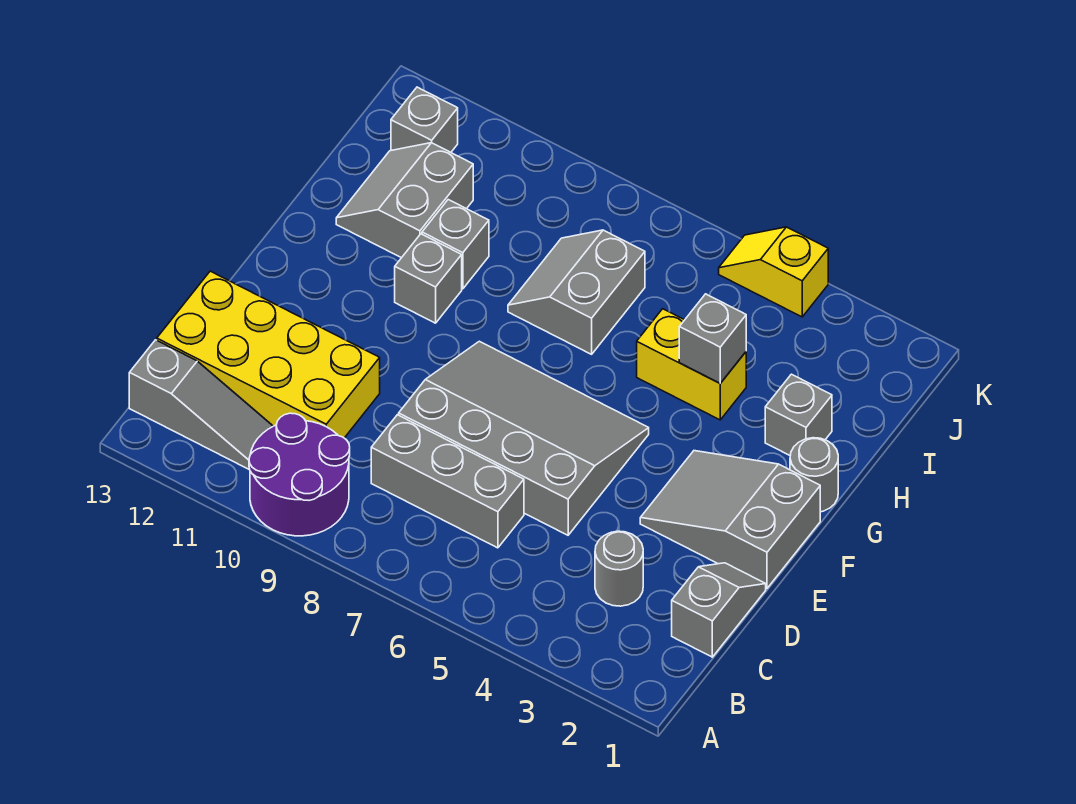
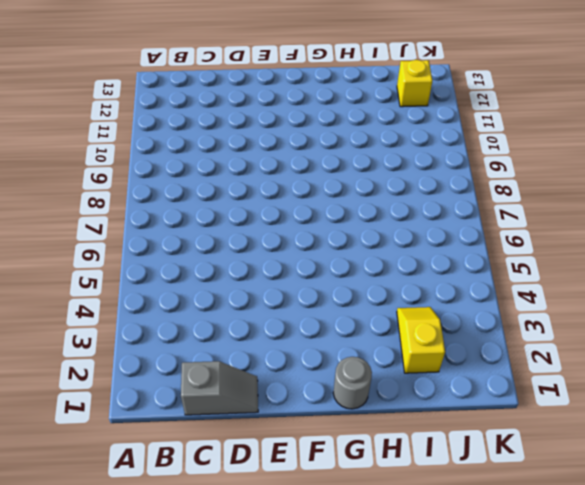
yellow 1x2 slope [397,307,445,373] -> yellow 1x2 slope moved to [719,227,828,317]
yellow 1x1 brick [397,60,432,107] -> grey 1x1 brick [391,87,458,152]
none -> purple 2x2 round brick [249,413,350,536]
none -> grey 1x3 slope [129,340,273,470]
none -> grey 1x1 round brick [595,531,643,606]

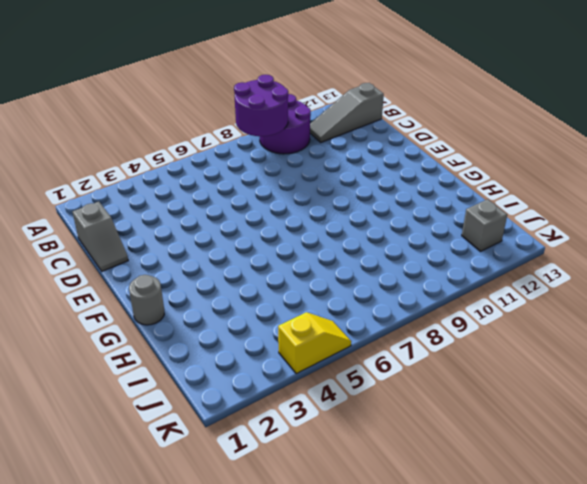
purple 2x2 round brick [234,75,288,136] -> none
none -> grey 1x1 round brick [595,531,643,606]
none -> grey 1x3 brick [371,415,524,548]
none -> yellow 2x4 brick [157,271,380,438]

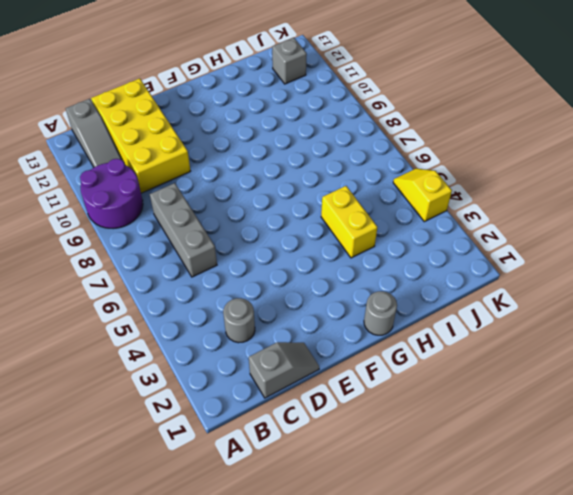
none -> grey 3x4 slope [399,341,649,535]
none -> grey 2x3 slope [640,451,820,588]
none -> grey 1x1 brick [395,234,462,323]

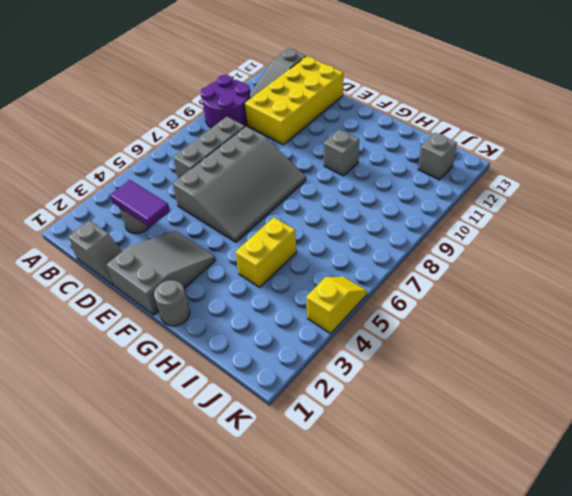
purple 1x2 tile [110,180,170,227] -> none
none -> grey 1x1 brick [765,374,832,455]
none -> grey 2x2 slope [508,230,645,354]
none -> grey 1x1 brick [422,200,489,289]

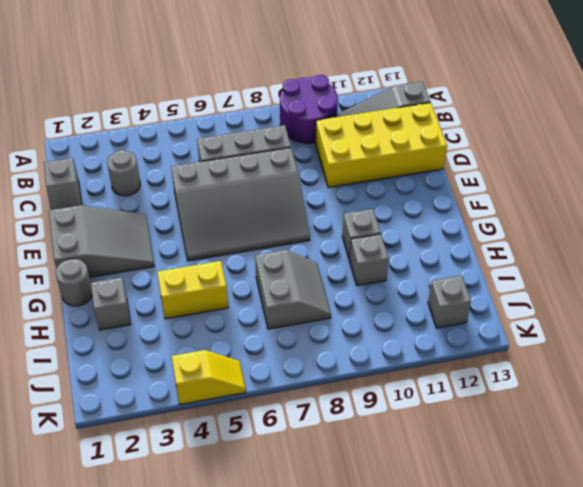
none -> grey 2x2 slope [336,143,473,258]
none -> grey 1x1 brick [679,294,746,383]

